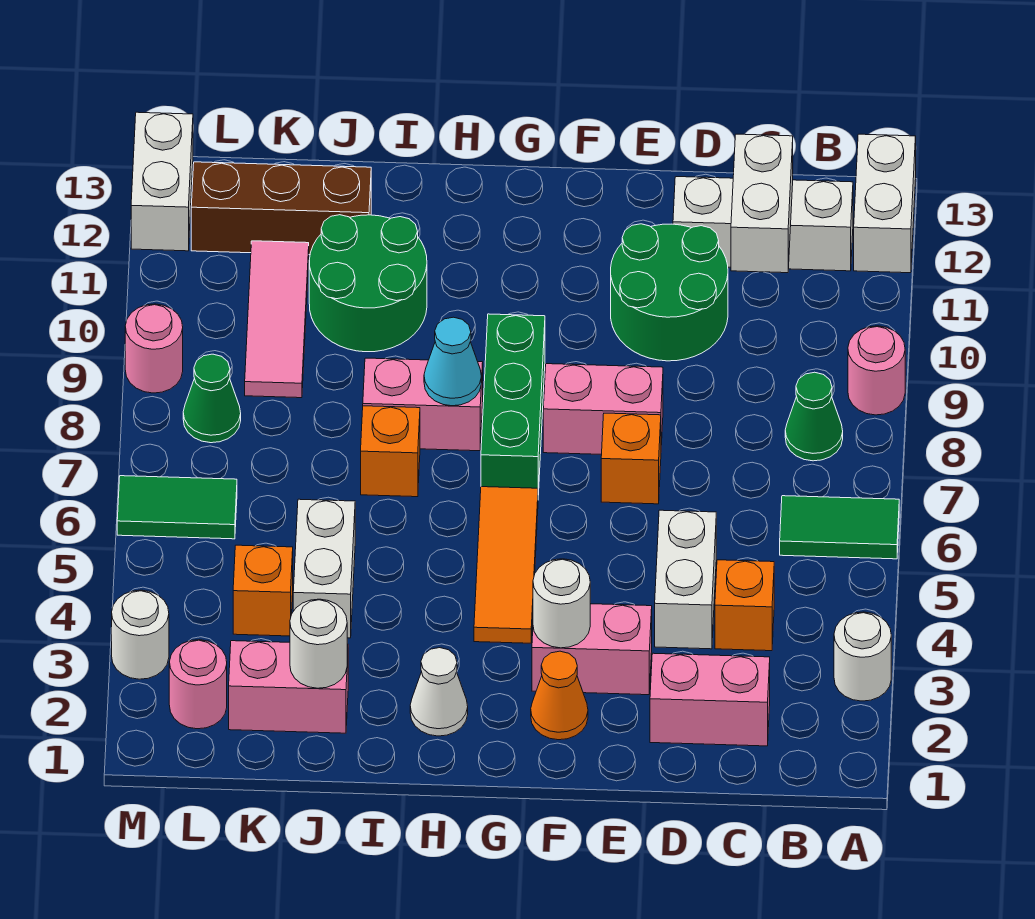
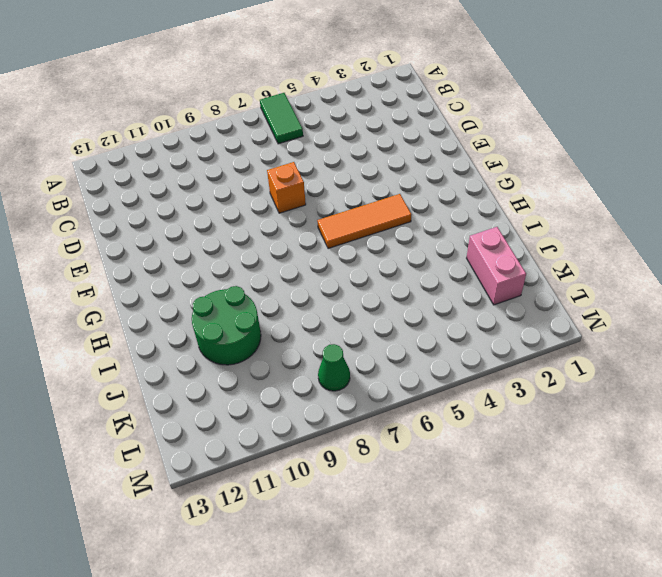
none -> white 1x1 round brick [834,612,891,701]
none -> pink 1x1 round brick [848,326,905,415]
none -> white 1x2 brick [854,134,916,273]
none -> green 1x1 cone [785,372,843,461]

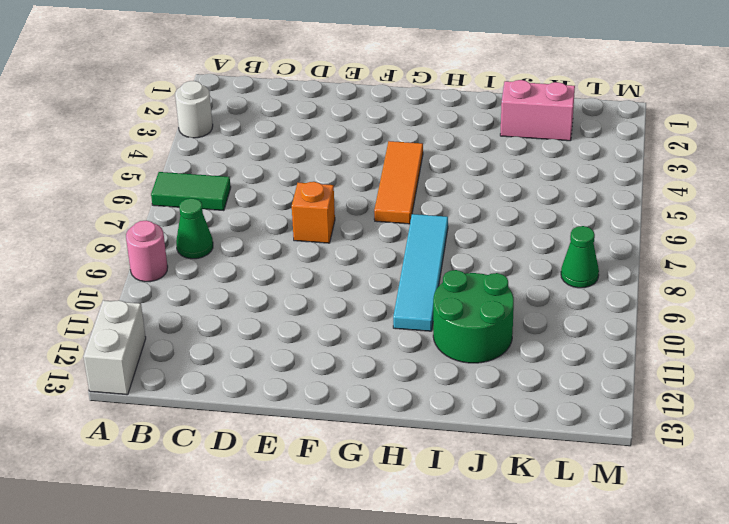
cyan 1x4 tile [393,214,448,331] -> pink 1x2 brick [363,358,483,451]
none -> white 1x3 brick [673,177,853,271]
none -> pink 1x2 brick [650,653,770,746]
none -> orange 1x1 brick [715,560,774,651]
none -> white 1x2 brick [655,510,716,649]

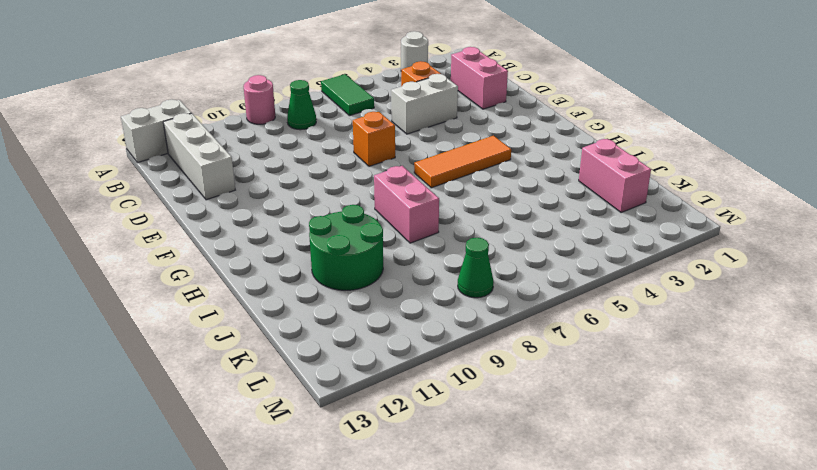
none -> green 2x2 round brick [611,224,728,361]
none -> pink 1x2 brick [532,604,652,695]
none -> pink 1x2 brick [543,364,663,454]
none -> orange 1x1 cone [531,651,588,740]

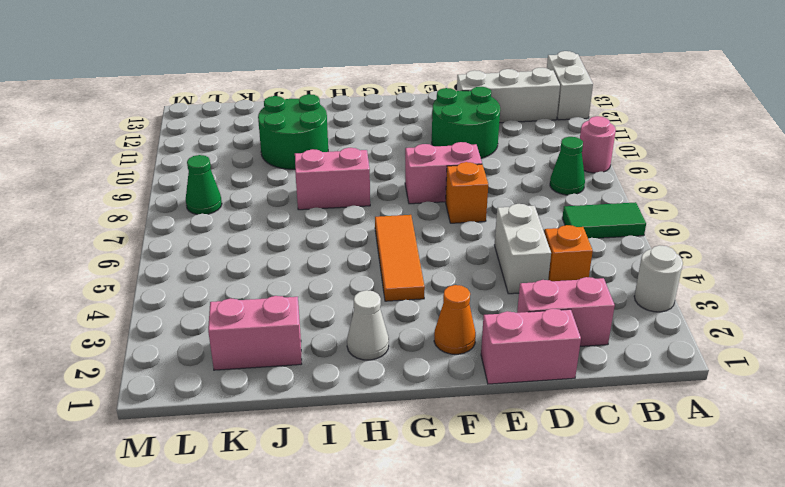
pink 1x2 brick [481,309,581,384] -> pink 1x2 brick moved to [532,604,652,695]
none -> green 1x3 brick [481,314,545,495]
none -> orange 1x1 brick [361,406,420,497]
none -> white 1x2 brick [293,499,355,638]
none -> brown 1x3 brick [191,162,371,255]

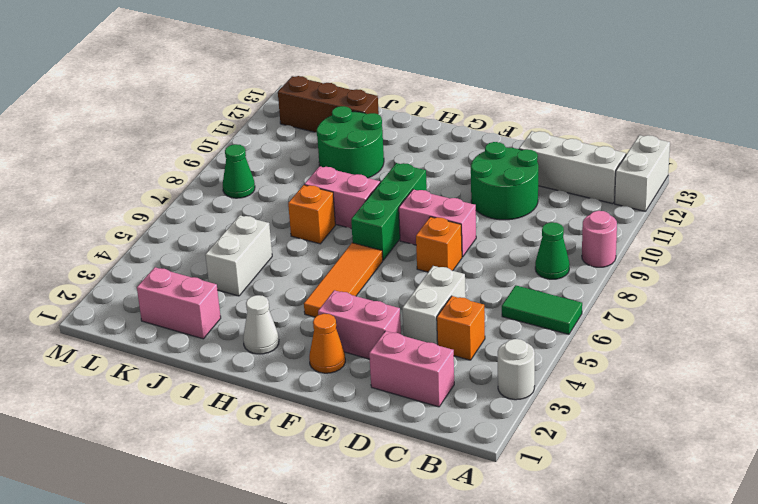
none -> orange 1x1 brick [233,545,293,636]
none -> pink 1x3 tile [245,241,309,398]
none -> pink 1x1 round brick [169,640,227,729]
none -> green 1x2 tile [117,476,237,539]

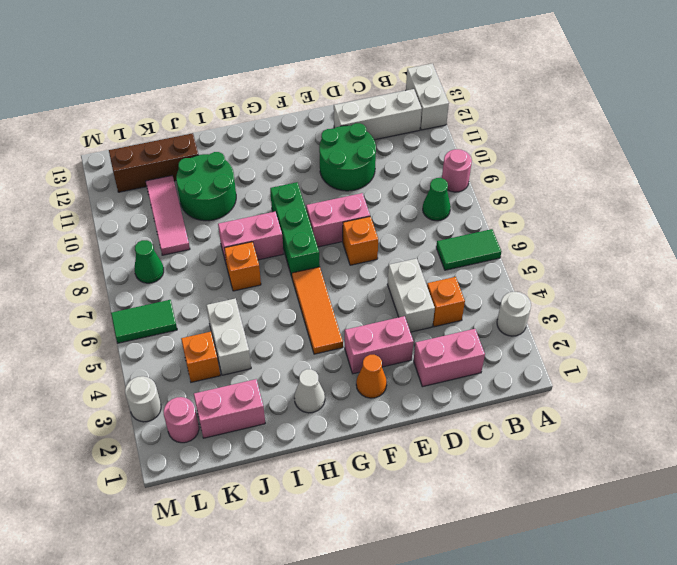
none -> pink 1x1 round brick [125,304,183,393]
none -> white 1x2 brick [131,112,193,251]
none -> white 1x2 brick [731,134,793,273]
none -> white 1x1 round brick [533,559,590,648]

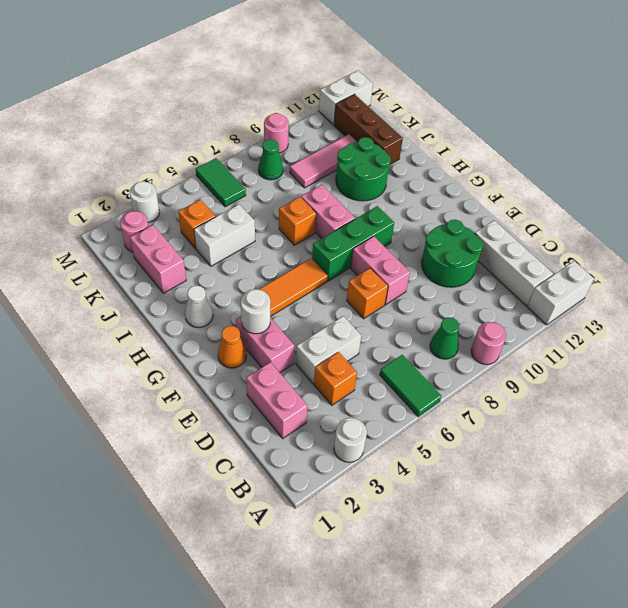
none -> white 1x2 brick [731,134,793,273]
none -> cyan 1x1 cone [424,317,481,406]
none -> white 1x1 round brick [290,599,347,688]

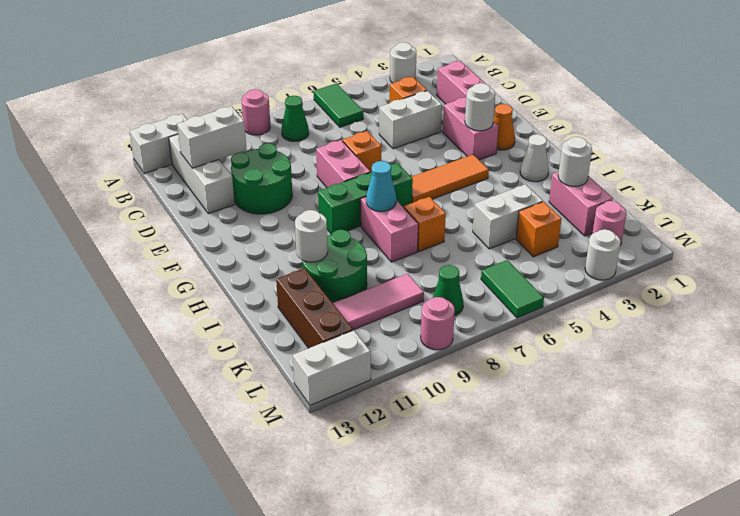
white 1x1 round brick [295,210,328,262] -> none

